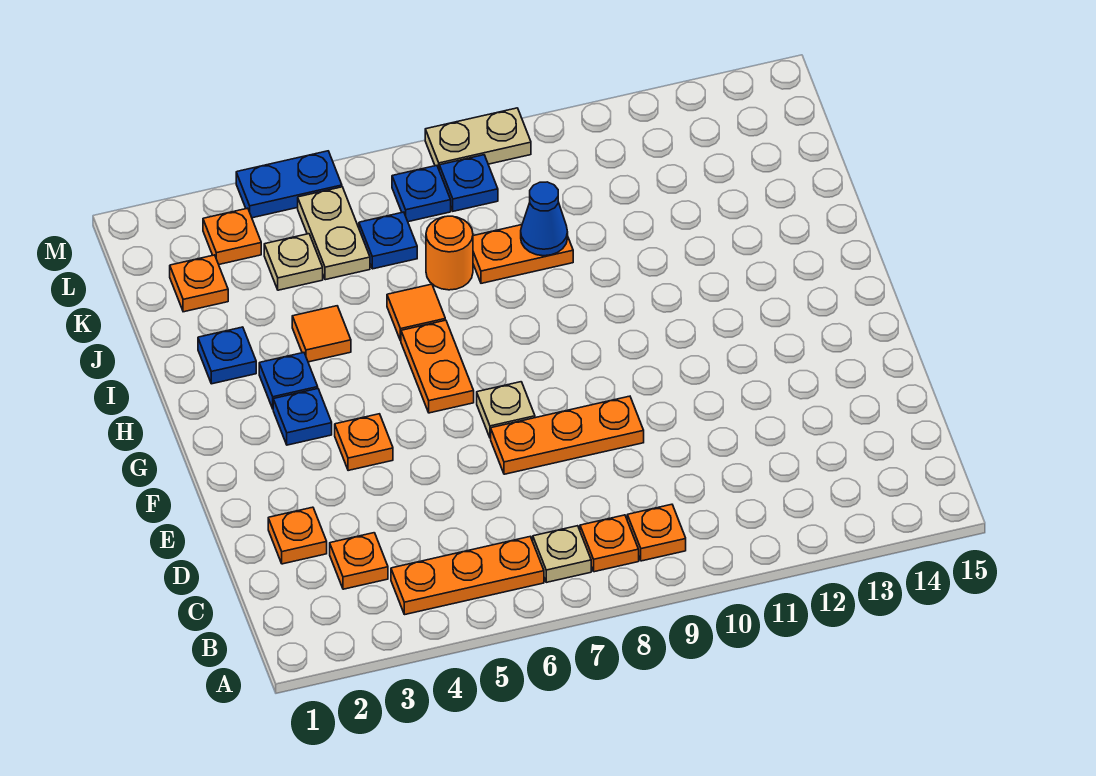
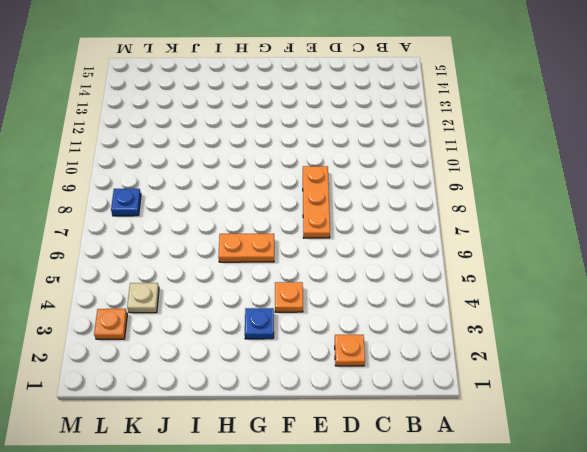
none -> orange 1x3 plate [391,537,544,615]
none -> tan 1x1 plate [533,526,591,582]
none -> orange 1x1 plate [580,515,639,572]

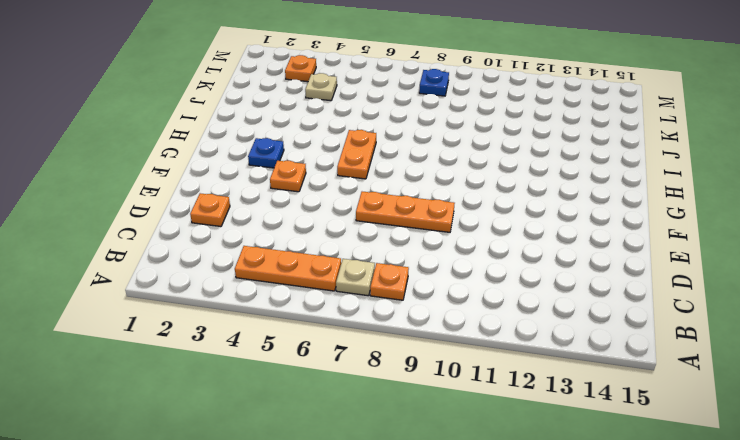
none -> orange 1x1 plate [627,504,686,561]
none -> orange 1x1 plate [330,533,388,589]
none -> tan 1x1 plate [477,382,535,438]

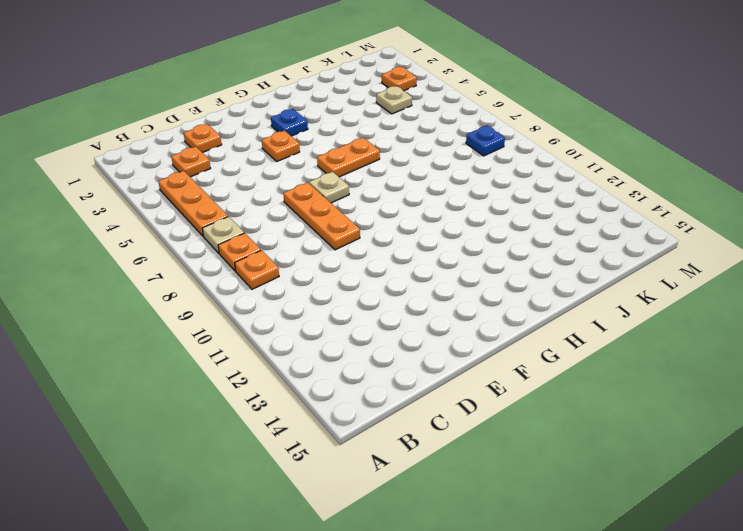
none -> blue 1x1 plate [259,353,318,409]
none -> blue 1x1 plate [198,327,256,384]
none -> orange 1x1 tile [292,306,351,362]

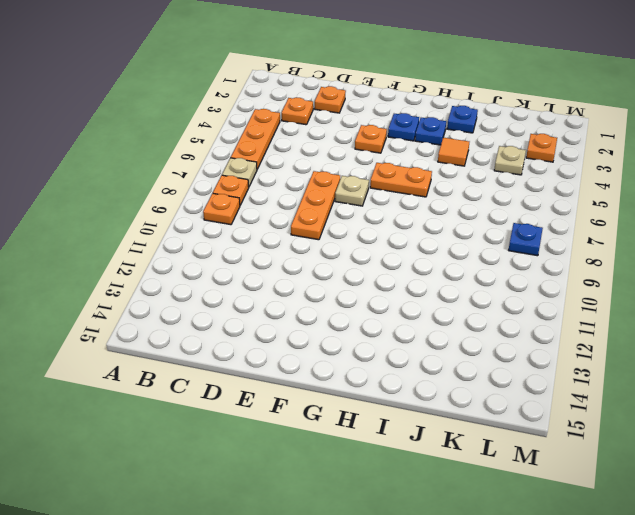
none -> orange 1x1 tile [387,284,445,341]
none -> orange 1x1 round brick [426,216,473,290]
none -> orange 1x2 plate [473,225,573,283]

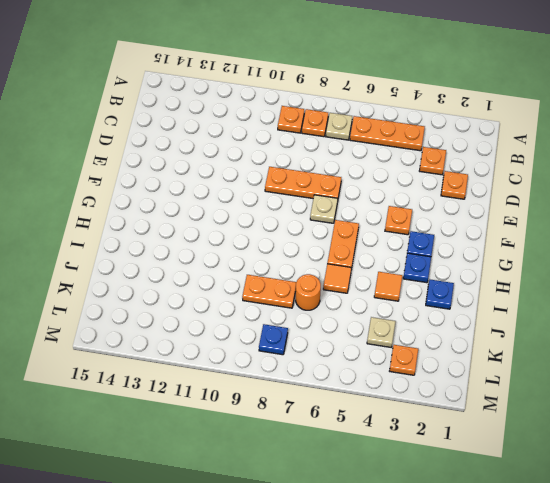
none -> orange 1x1 plate [170,255,228,312]
none -> tan 1x2 plate [298,187,370,280]
none -> blue 1x1 plate [359,212,417,269]

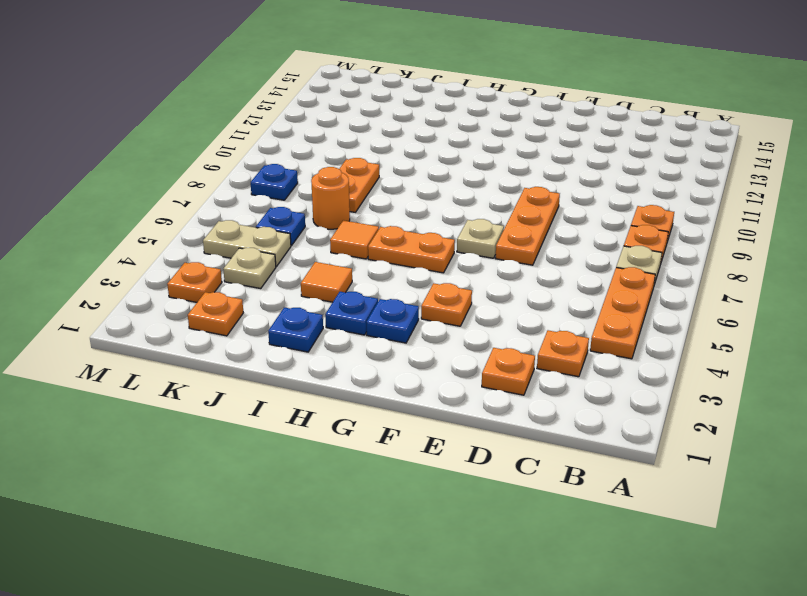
none -> blue 1x1 plate [392,166,451,222]
none -> blue 1x2 plate [236,151,342,218]
none -> tan 1x2 plate [425,108,531,168]

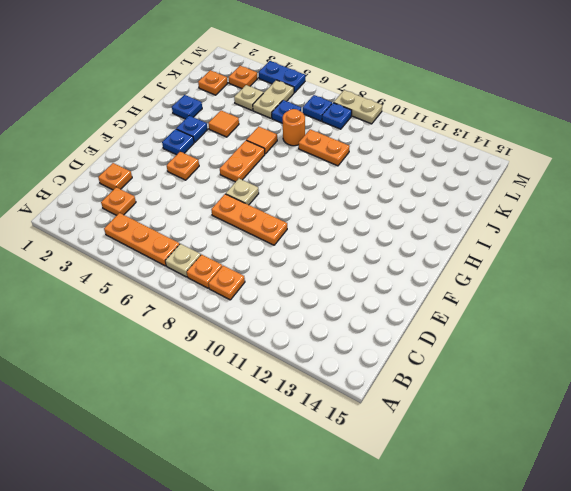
none -> blue 1x1 cone [521,182,568,256]

